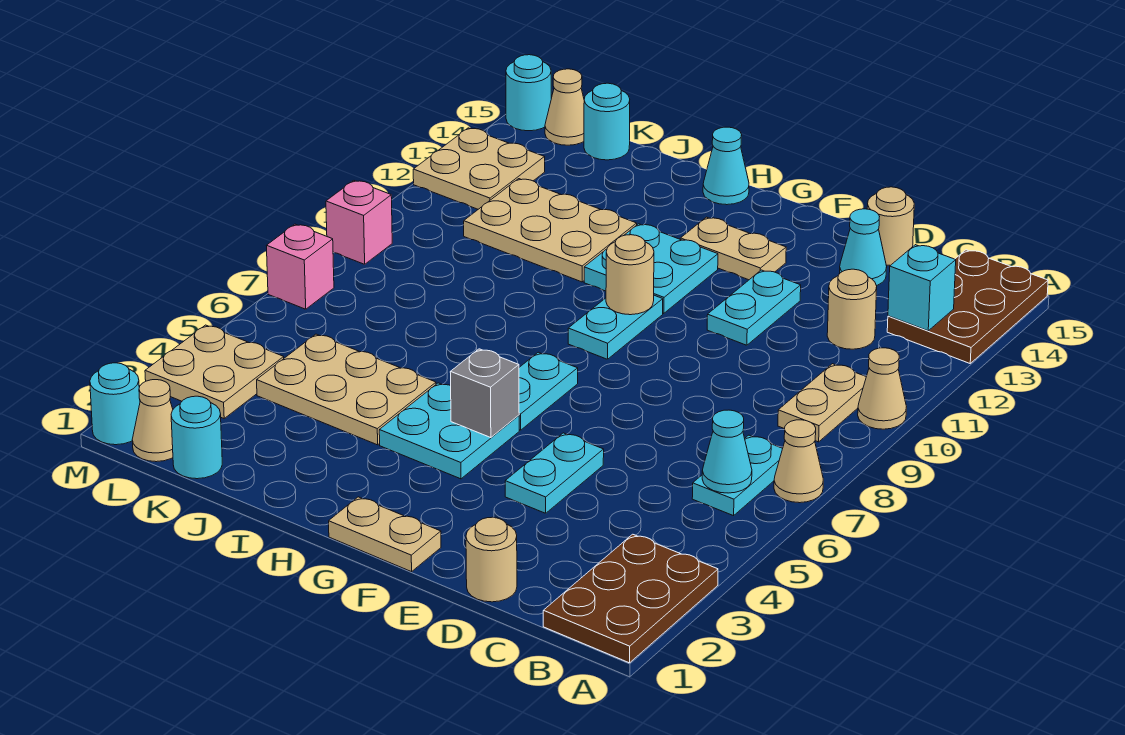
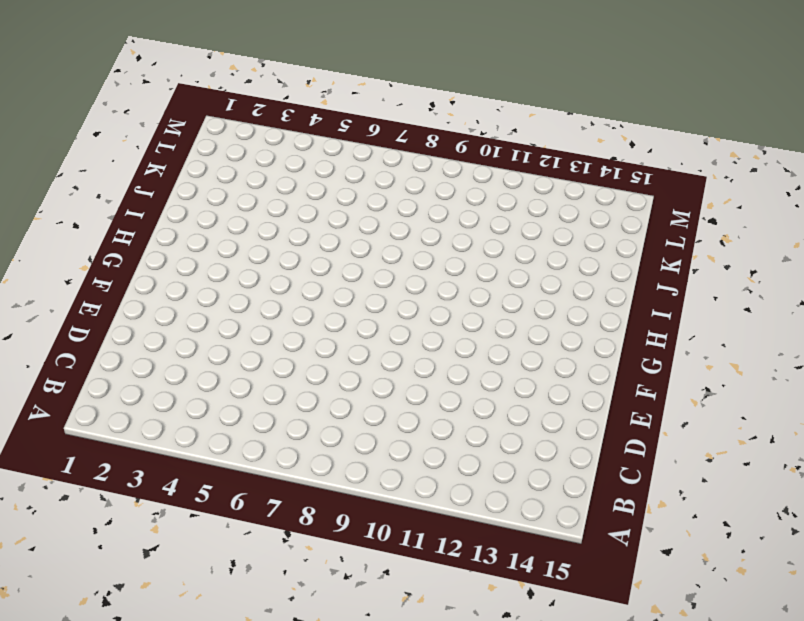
none -> brown 2x3 plate [543,534,718,663]
none -> tan 1x1 cone [774,420,823,503]
none -> tan 1x1 cone [858,348,906,429]
none -> brown 2x3 plate [887,250,1048,363]

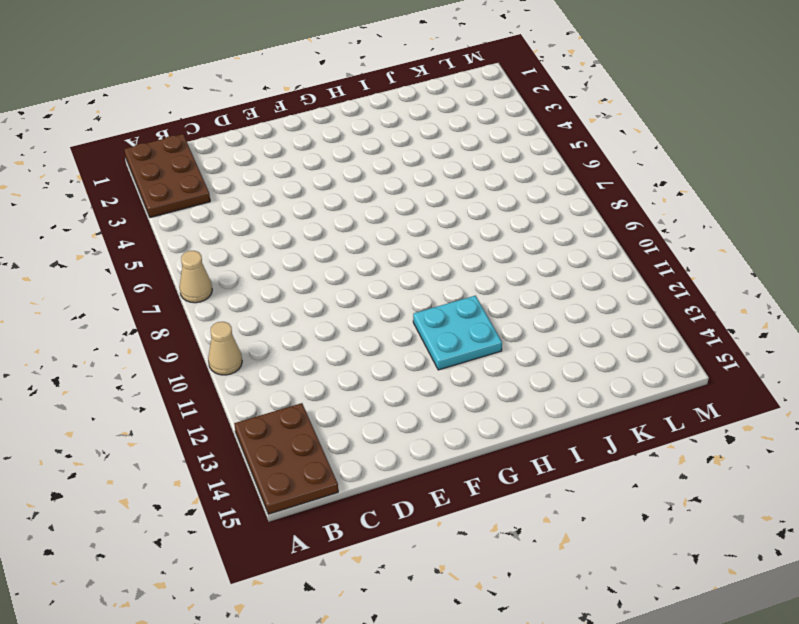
none -> cyan 1x2 plate [692,435,783,516]
none -> tan 1x2 plate [778,364,866,442]
none -> tan 1x1 round brick [827,269,877,349]
none -> tan 1x1 round brick [466,517,517,602]

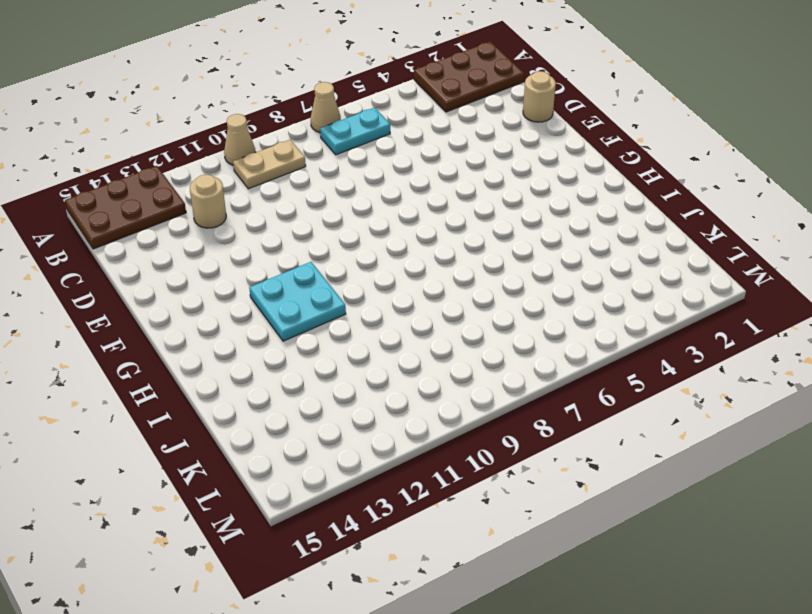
none -> cyan 1x1 cone [839,209,887,286]
none -> tan 1x1 round brick [867,187,914,265]
none -> cyan 1x2 plate [505,433,604,513]
none -> cyan 1x2 plate [707,270,801,345]

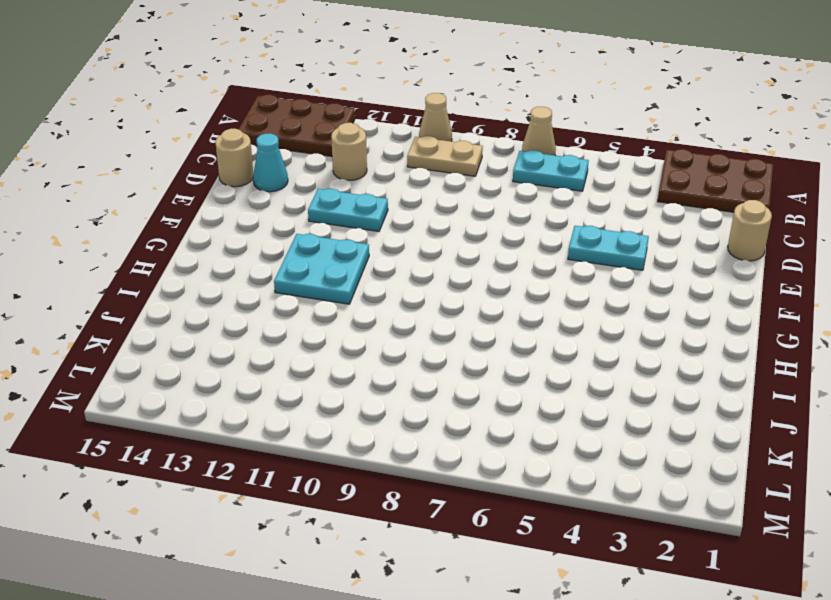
none -> tan 1x2 plate [329,497,441,572]
none -> tan 1x2 plate [680,217,786,280]
none -> cyan 2x2 plate [379,383,519,479]
none -> cyan 1x2 plate [519,352,578,430]

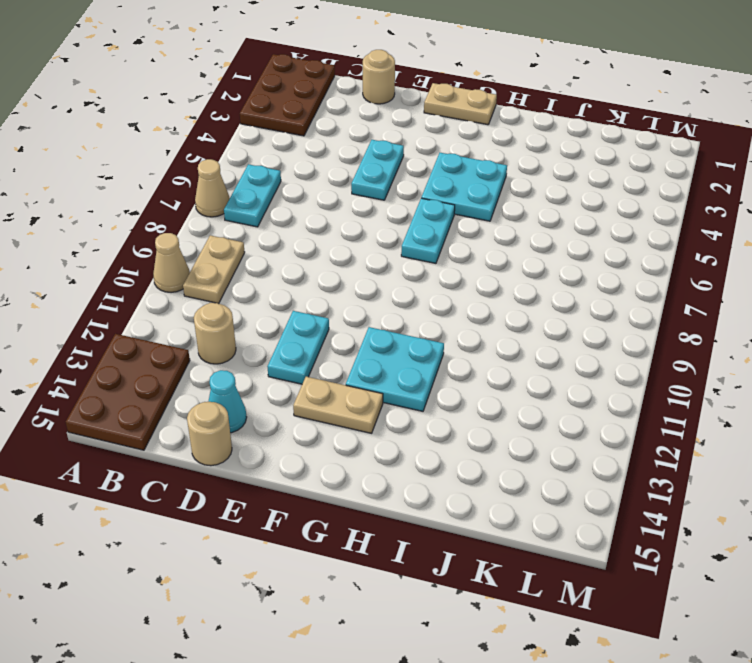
none -> cyan 1x2 plate [568,295,663,359]
none -> cyan 1x1 cone [703,127,749,205]
none -> tan 2x3 plate [257,334,436,445]
none -> tan 2x3 plate [464,179,637,282]

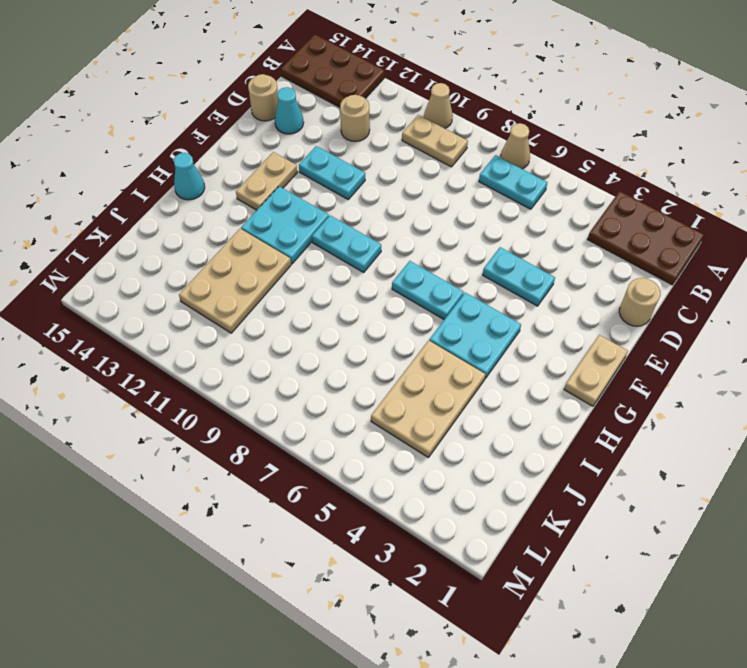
none -> cyan 1x1 round brick [171,396,222,479]
none -> cyan 1x1 round brick [584,83,630,160]
none -> tan 1x1 cone [132,380,173,462]
none -> tan 2x2 plate [145,325,284,418]

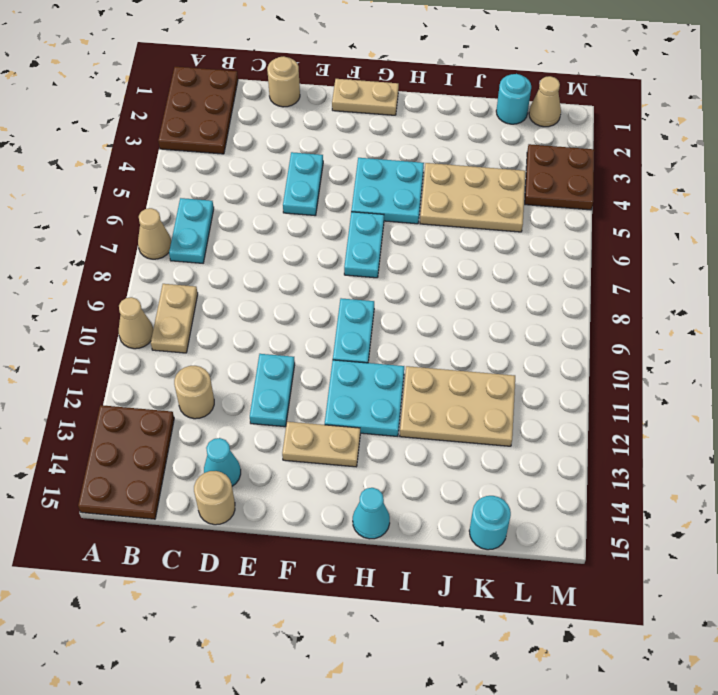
brown 2x2 plate [525,144,594,210] -> tan 2x2 plate [145,325,284,418]
none -> tan 2x2 plate [413,128,545,209]
none -> tan 1x1 cone [545,69,584,145]
none -> cyan 1x1 round brick [90,363,140,445]
none -> pink 1x1 brick [266,224,334,309]

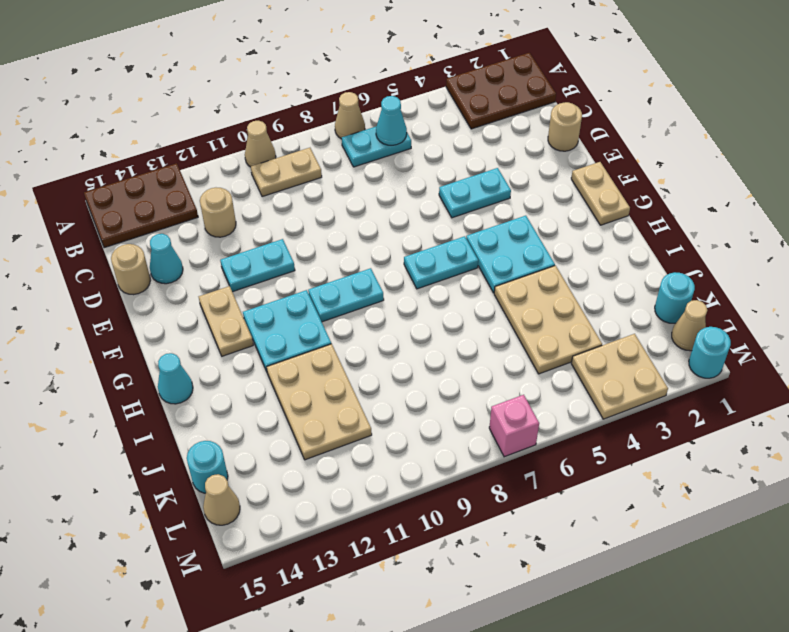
none -> tan 2x2 plate [413,128,545,209]
none -> pink 1x1 brick [326,181,392,264]
none -> cyan 1x1 round brick [506,55,551,131]
none -> cyan 1x1 brick [888,245,956,331]

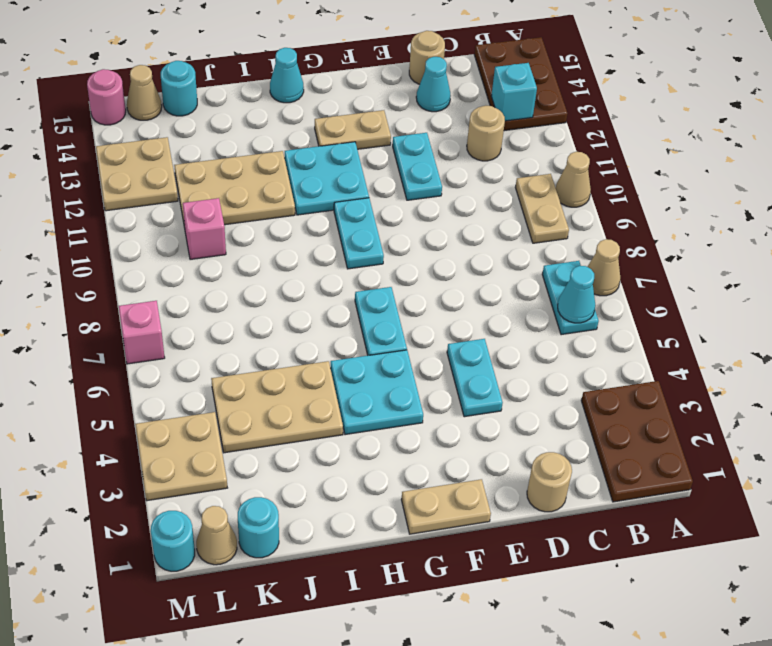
pink 1x1 brick [183,198,226,259] -> pink 1x1 brick moved to [326,181,392,264]
pink 1x1 round brick [87,69,126,125] -> cyan 1x1 round brick [506,55,551,131]
none -> grey 1x1 brick [450,349,519,438]
none -> tan 1x1 round brick [606,235,654,315]

